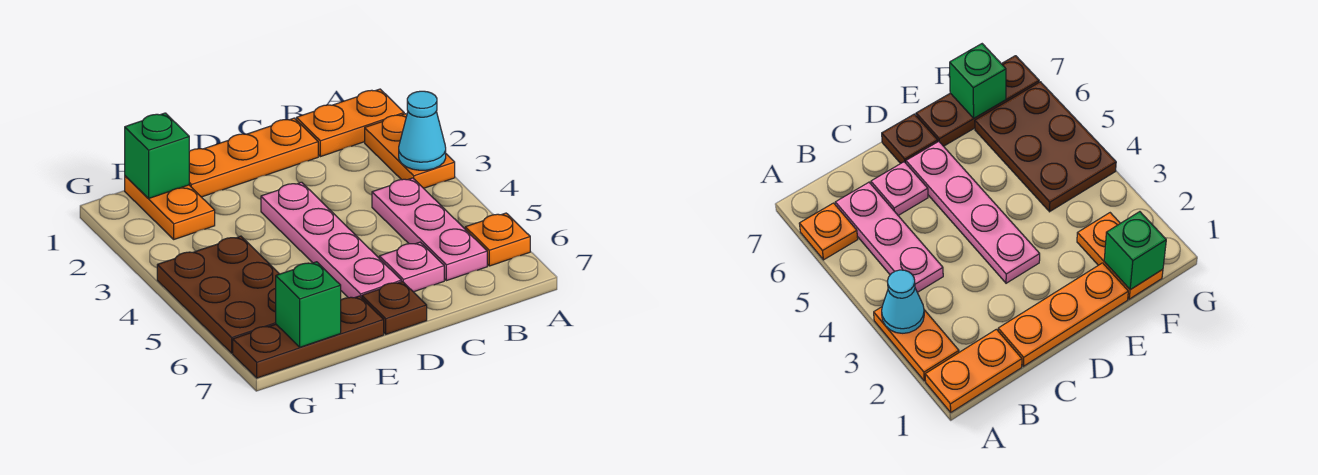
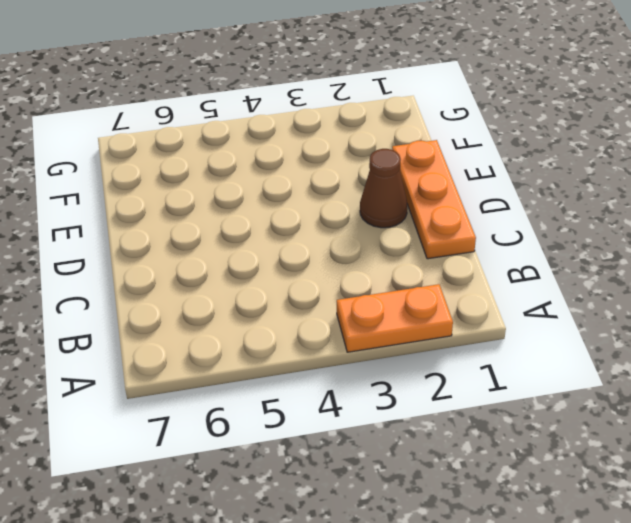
brown 1x1 cone [360,149,407,228] -> none
none -> orange 1x2 plate [296,89,404,157]
none -> orange 1x1 plate [465,213,530,266]
none -> pink 1x3 plate [372,178,487,281]

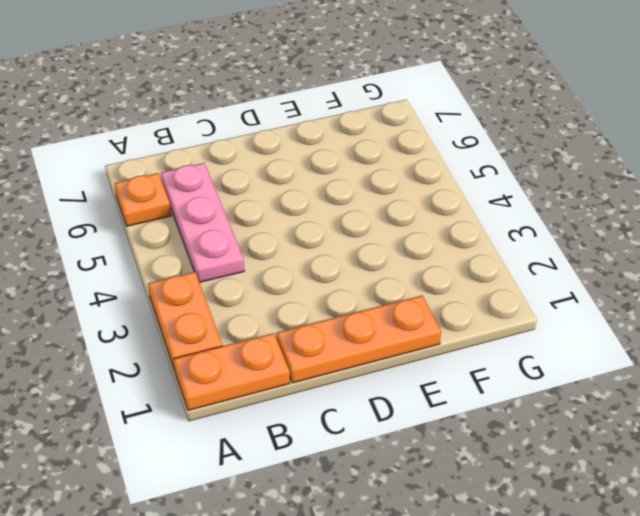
none -> pink 1x1 plate [379,242,444,292]
none -> pink 1x4 plate [261,182,401,298]
none -> brown 1x1 plate [362,282,427,334]

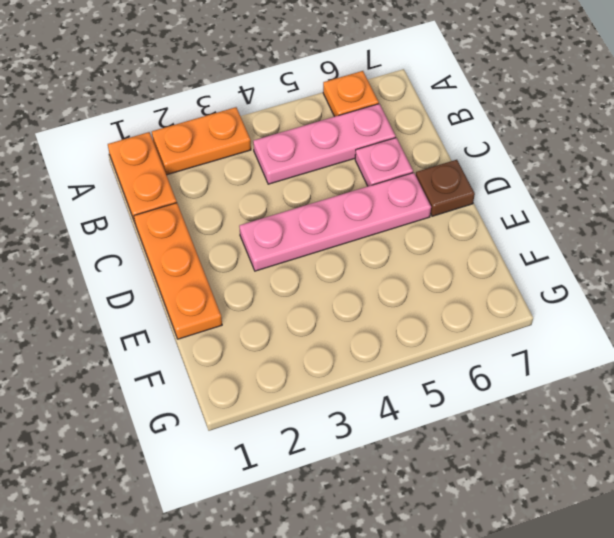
none -> brown 1x3 plate [233,296,384,378]
none -> orange 1x2 plate [125,176,215,239]
none -> brown 2x3 plate [157,236,279,353]

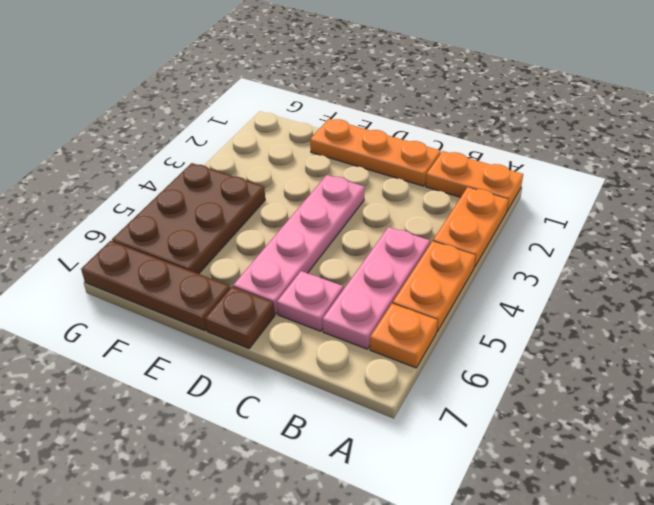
orange 1x2 plate [393,241,476,332] -> orange 1x2 plate moved to [125,176,215,239]
none -> cyan 1x1 cone [399,91,446,170]
none -> green 1x1 brick [125,113,189,199]
none -> green 1x1 brick [276,262,341,347]

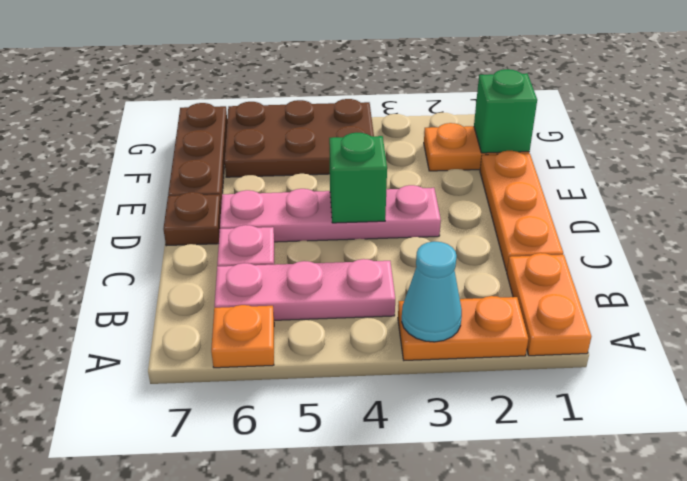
green 1x1 brick [329,133,387,223] -> green 1x1 brick moved to [276,262,341,347]

